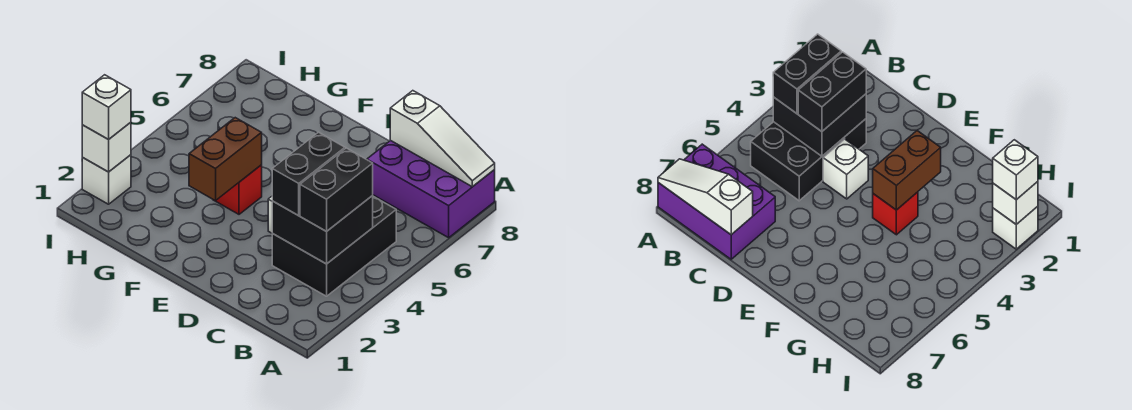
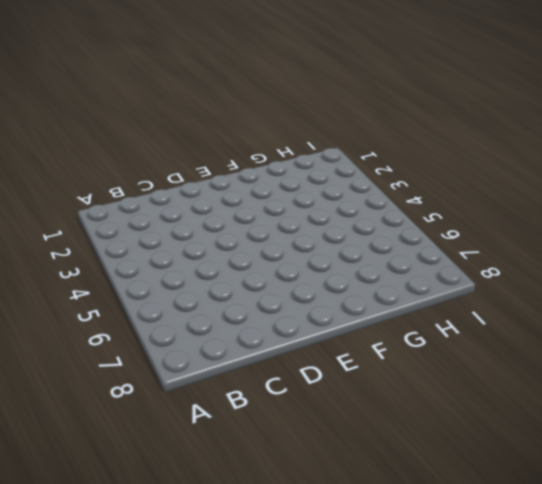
none -> purple 2x3 brick [367,140,495,238]
none -> black 2x3 brick [272,197,396,296]
none -> white 1x1 brick [823,139,868,199]

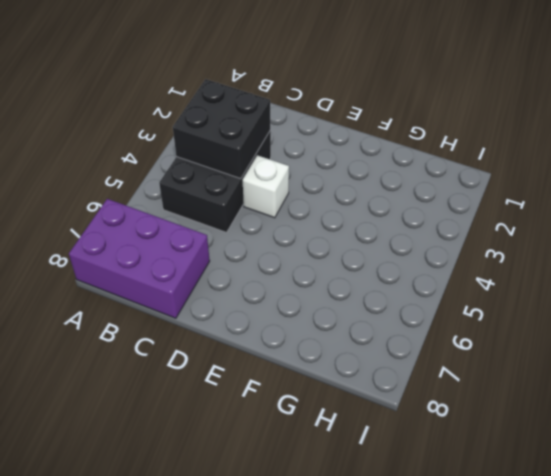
none -> red 1x1 brick [214,165,262,214]
none -> white 1x1 brick [82,155,131,204]
none -> white 1x3 slope [390,91,495,187]

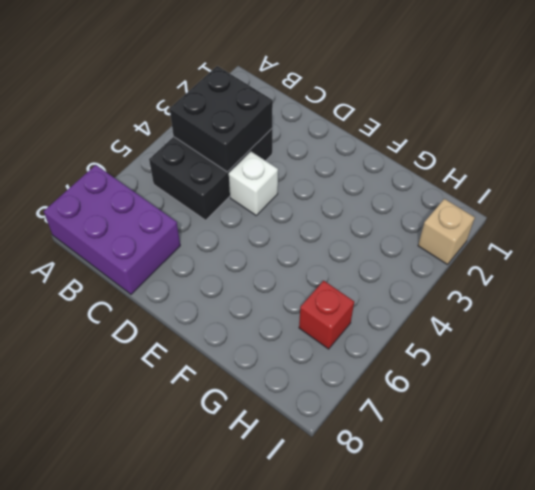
red 1x1 brick [299,281,354,349] -> red 1x1 brick moved to [214,165,262,214]
tan 1x1 brick [418,199,475,265] -> white 1x1 brick [82,155,131,204]
none -> white 1x3 slope [390,91,495,187]
none -> brown 1x2 brick [189,118,262,201]
none -> white 1x1 brick [82,122,131,172]

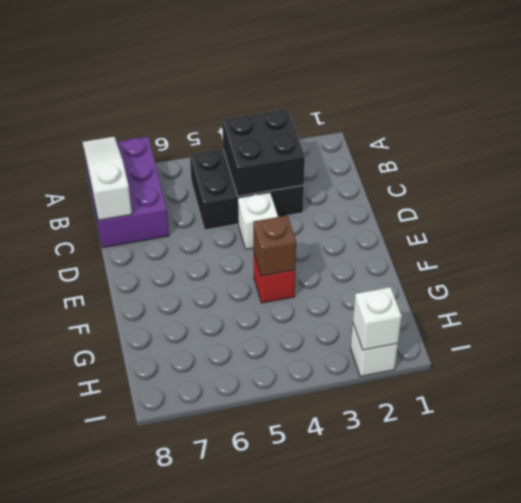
brown 1x1 brick [253,215,296,276] -> brown 1x2 brick [189,118,262,201]
none -> black 1x2 brick [300,148,373,231]
none -> black 1x2 brick [272,132,345,216]
none -> white 1x1 brick [82,75,131,139]

